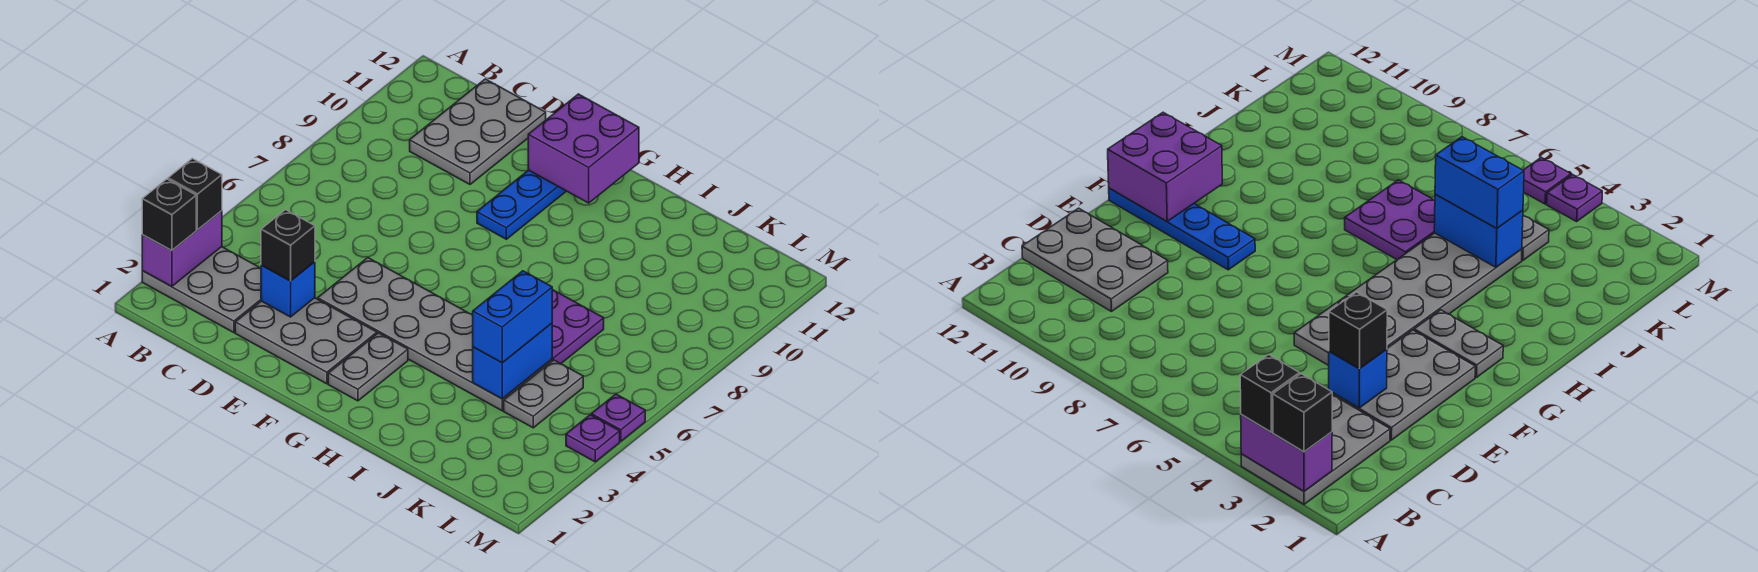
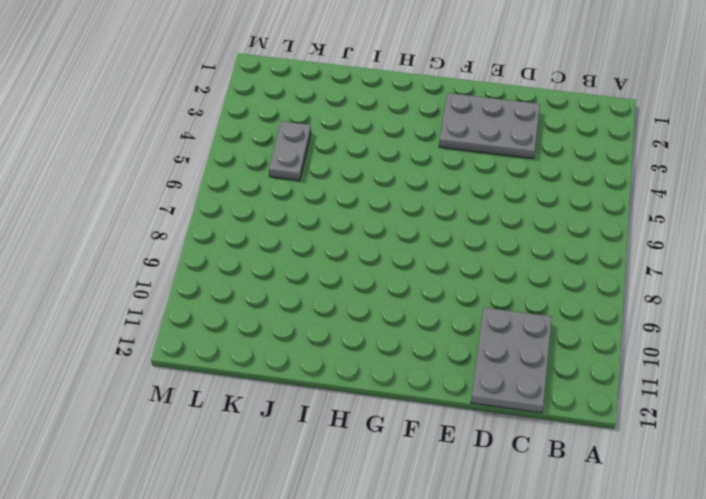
none -> grey 2x3 plate [142,247,261,333]
none -> grey 2x6 plate [318,258,552,411]
none -> blue 1x4 plate [477,170,566,239]

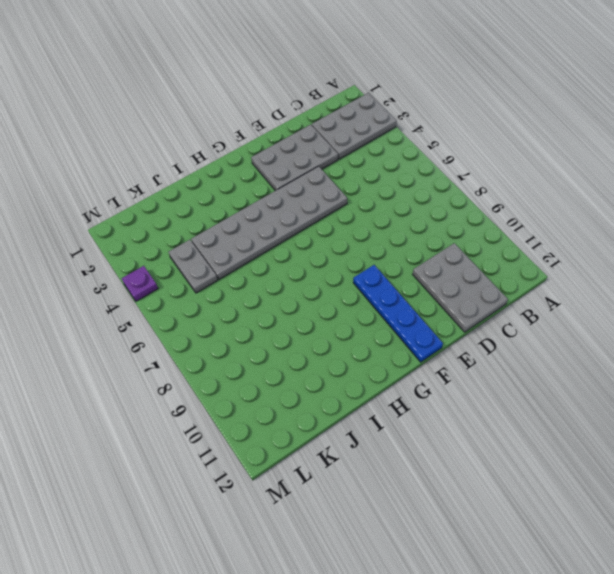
none -> grey 1x2 plate [328,333,408,401]
none -> purple 2x2 plate [552,290,604,364]
none -> purple 1x1 plate [591,394,645,441]

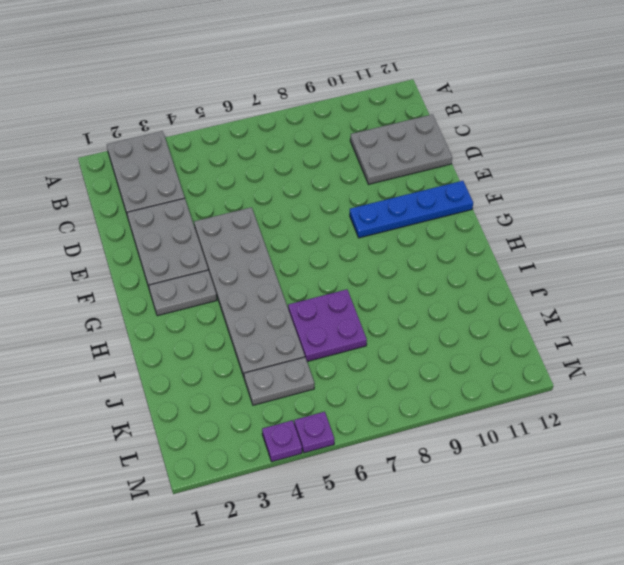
none -> purple 1x2 brick [142,211,222,287]
none -> blue 1x1 brick [261,262,315,317]
none -> purple 2x2 brick [528,94,639,203]

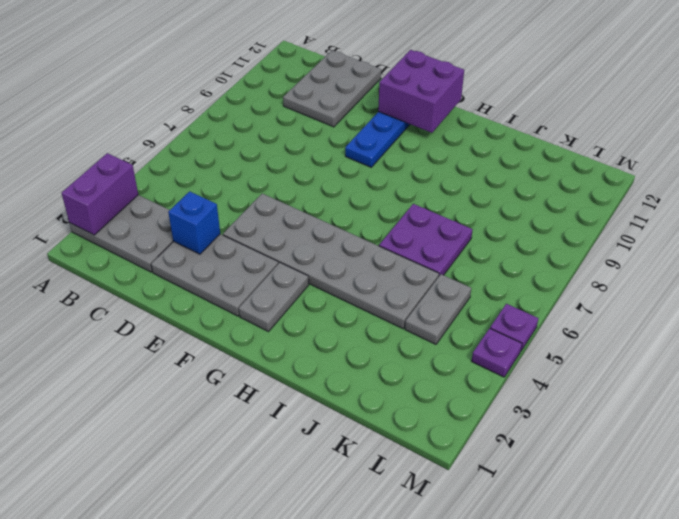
none -> blue 1x2 brick [473,323,552,399]
none -> black 1x1 brick [142,179,196,251]
none -> black 1x1 brick [168,159,222,230]

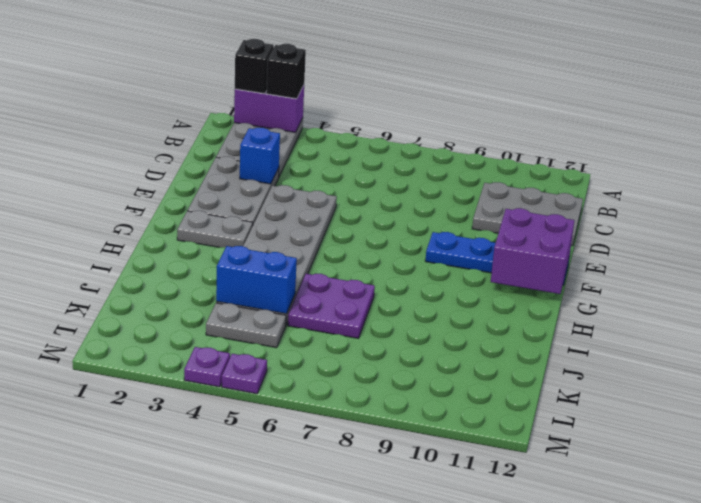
none -> black 1x1 brick [261,210,315,281]
none -> blue 1x2 brick [473,271,552,363]

